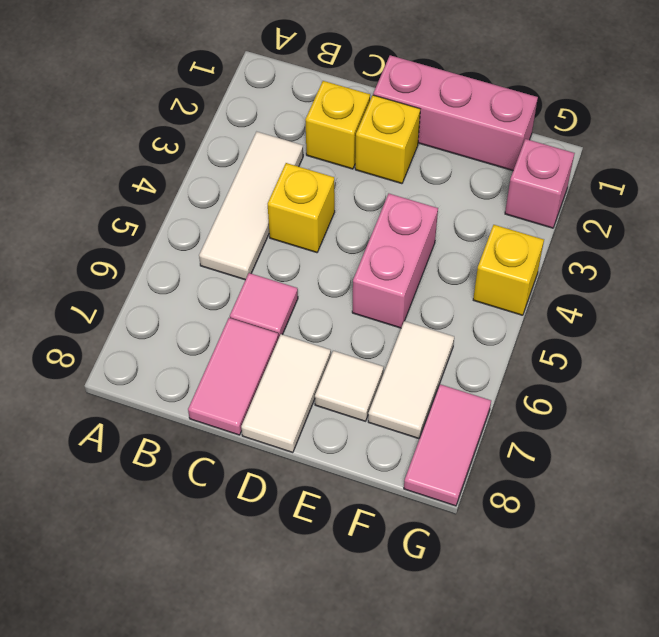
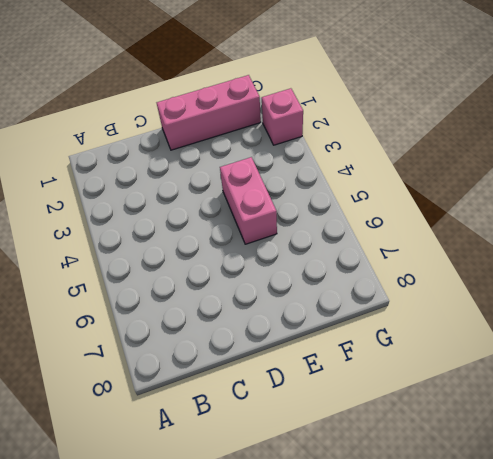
none -> white 1x3 tile [199,132,303,280]
none -> yellow 1x1 brick [305,81,370,169]
none -> yellow 1x1 brick [268,163,335,253]

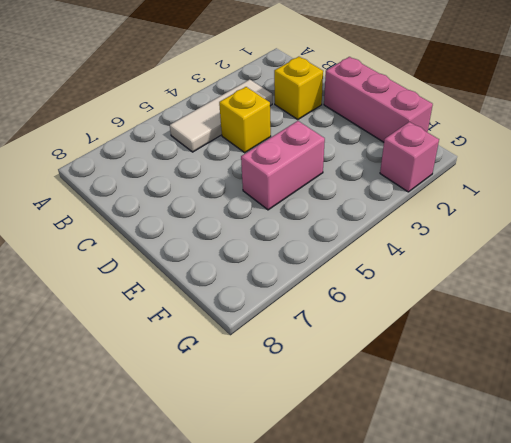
none -> pink 1x1 tile [230,273,298,339]
none -> pink 1x2 tile [188,318,278,435]
none -> yellow 1x1 brick [355,95,420,184]

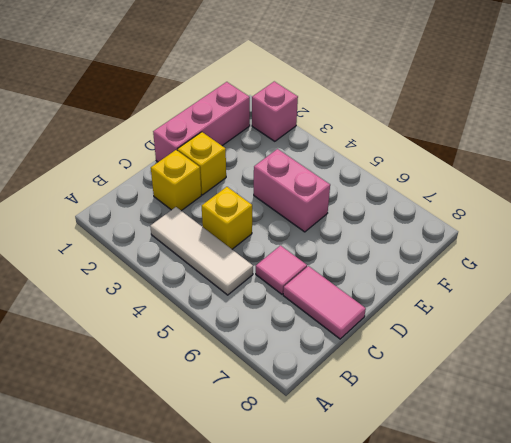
none -> white 1x2 tile [241,334,331,453]
none -> white 1x1 tile [315,351,383,421]
none -> white 1x2 tile [368,321,454,439]

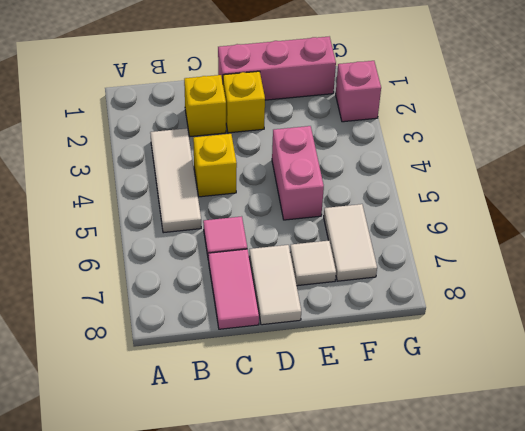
none -> yellow 1x1 brick [473,225,544,315]
none -> pink 1x2 tile [404,384,491,506]

